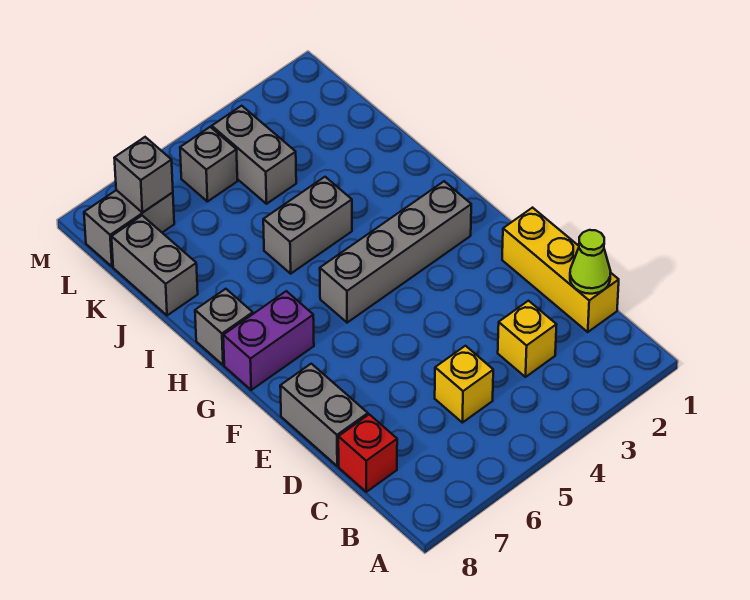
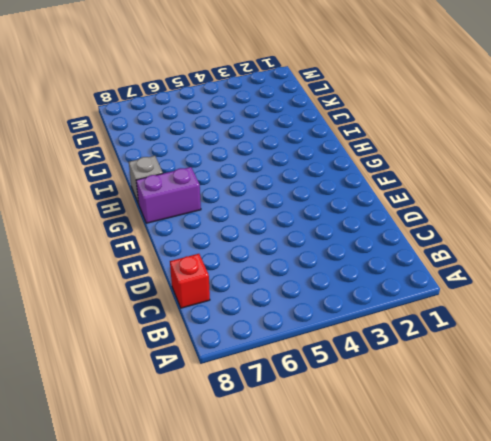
none -> yellow 1x3 brick [502,208,619,332]
none -> yellow 1x1 brick [498,301,556,377]
none -> yellow 1x1 brick [435,346,493,423]

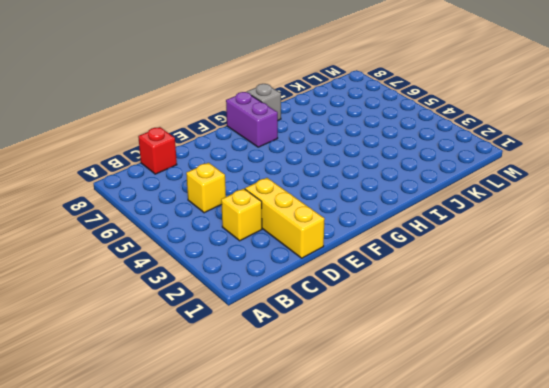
yellow 1x3 brick [245,178,325,258] -> yellow 1x3 brick turned to [502,208,619,332]
none -> grey 1x2 brick [280,364,368,466]
none -> grey 1x4 brick [320,181,471,323]
none -> grey 1x2 brick [263,177,352,274]

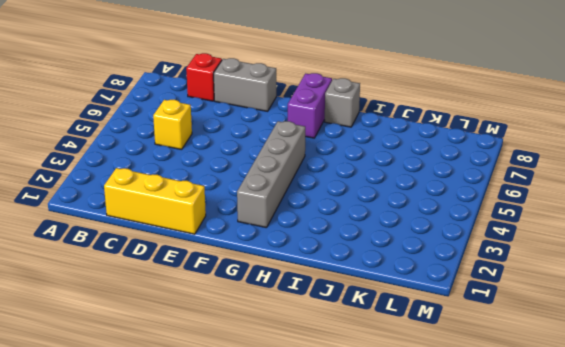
none -> yellow 1x1 brick [498,301,556,377]
none -> grey 1x2 brick [263,177,352,274]
none -> grey 1x2 brick [112,216,198,315]

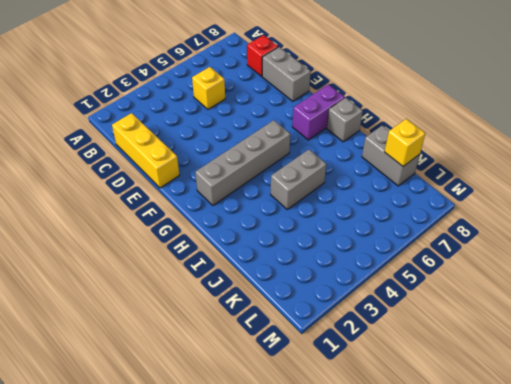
yellow 1x1 brick [385,119,426,166] -> yellow 1x1 brick moved to [498,301,556,377]
none -> grey 1x2 brick [212,106,296,204]
none -> grey 1x1 brick [180,127,237,202]
none -> grey 1x2 brick [84,190,174,267]

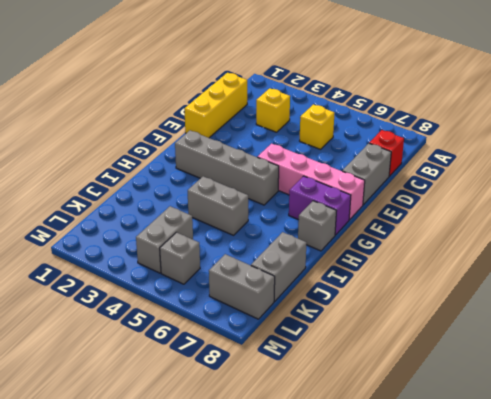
pink 1x4 brick [258,144,365,220] -> none
none -> lime 1x1 cone [570,230,611,294]
none -> grey 1x1 brick [114,137,173,213]

